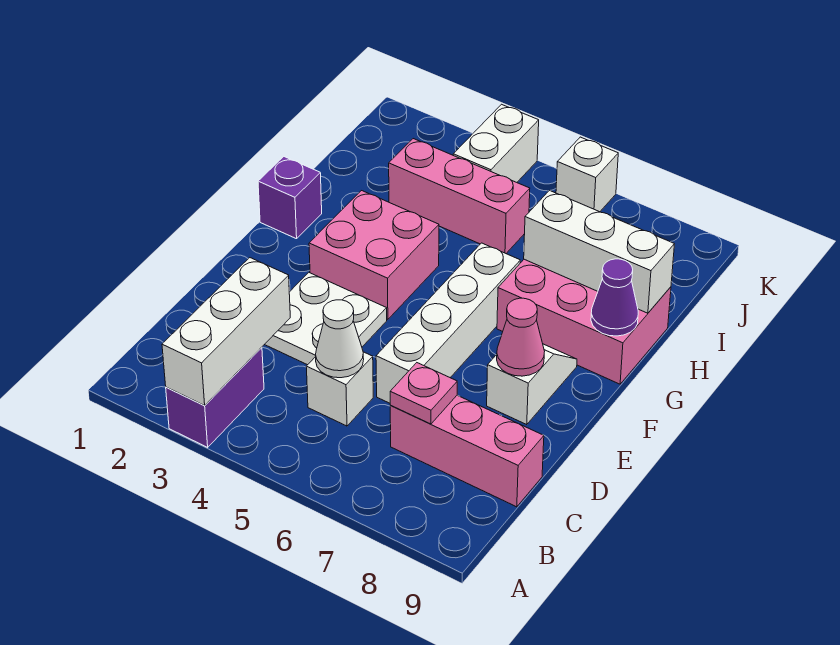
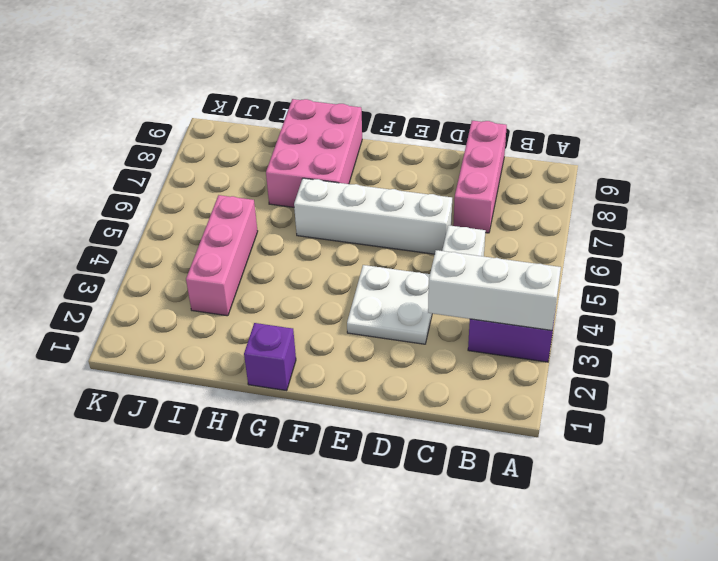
none -> white 1x2 slope [487,344,577,424]
none -> pink 2x2 brick [309,191,439,319]
none -> white 1x2 brick [453,104,539,182]

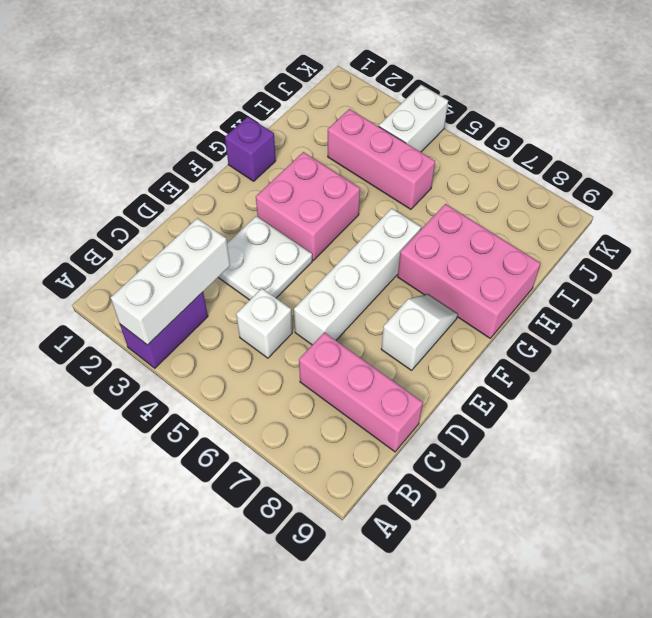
none -> white 1x1 brick [556,137,618,212]
none -> white 1x1 cone [316,300,364,378]
none -> pink 1x1 plate [390,363,457,424]

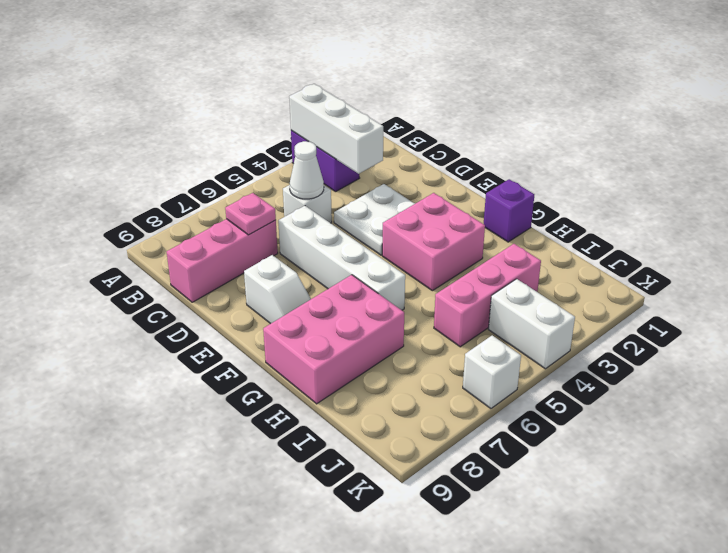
none -> pink 1x1 cone [497,298,545,376]
none -> purple 1x1 cone [591,259,638,336]
none -> white 1x3 brick [524,191,674,313]

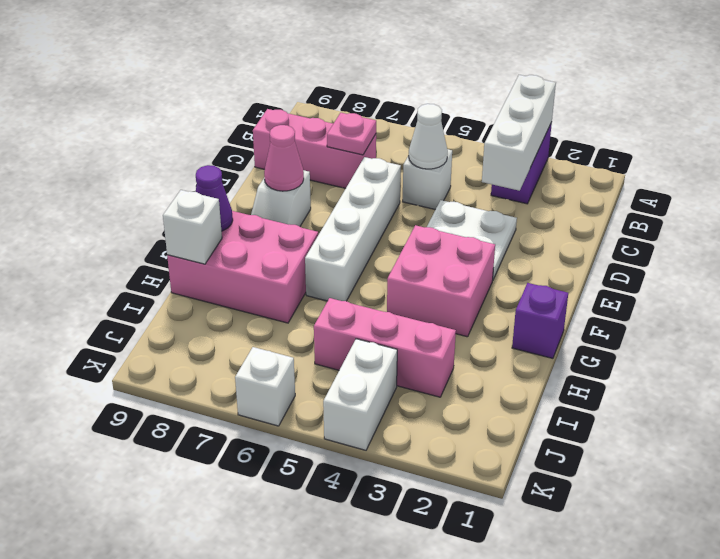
white 1x1 brick [163,190,222,264] -> white 1x3 brick [524,191,674,313]

